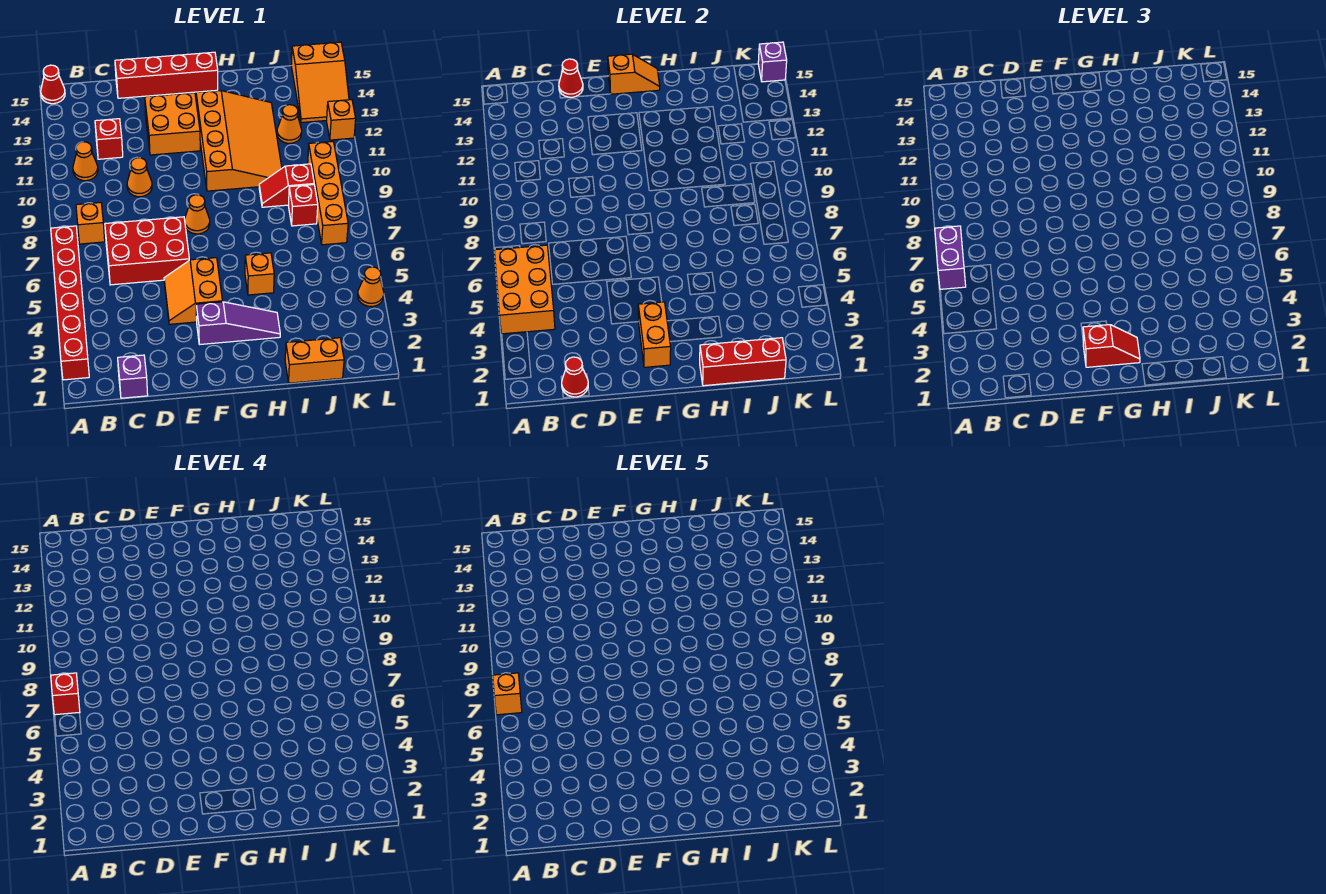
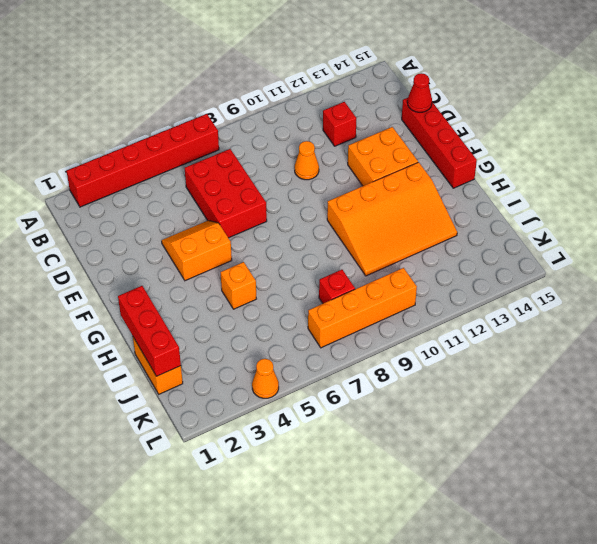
none -> red 1x1 cone [41,65,65,104]
none -> orange 1x1 brick [76,203,105,244]
none -> orange 1x1 cone [73,142,98,181]
none -> purple 1x1 brick [118,355,148,398]

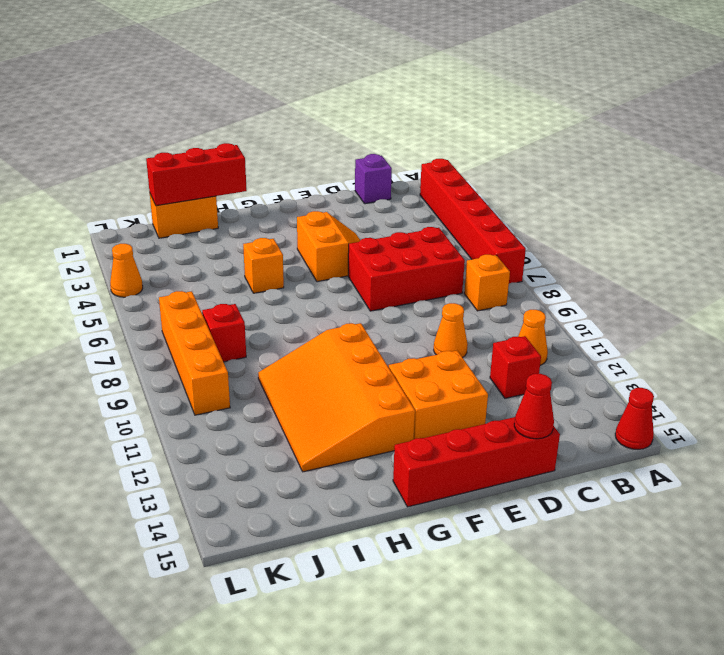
none -> purple 1x3 slope [196,302,280,344]
none -> orange 1x1 cone [185,195,210,234]
none -> red 1x2 slope [259,164,314,207]
none -> orange 1x1 cone [277,105,302,143]

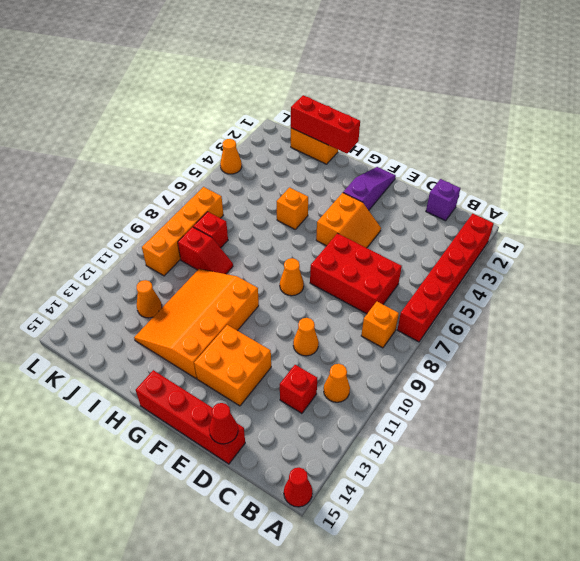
purple 1x3 slope [343,167,396,210] -> purple 1x3 slope turned to [196,302,280,344]
none -> orange 2x3 slope [291,42,349,123]
none -> orange 1x1 brick [327,100,356,140]
none -> orange 2x3 brick [494,245,555,334]
none -> red 1x1 cone [562,357,588,397]

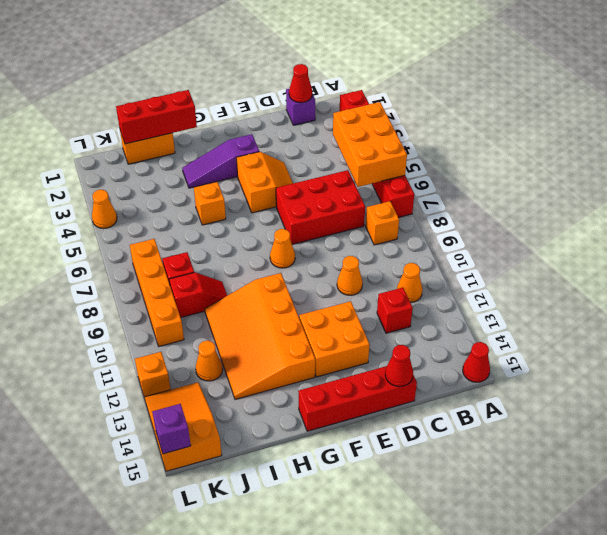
none -> orange 1x2 brick [638,302,671,367]
none -> orange 1x2 slope [608,54,660,94]
none -> purple 1x2 brick [935,226,966,289]
none -> red 1x2 slope [1083,325,1140,367]

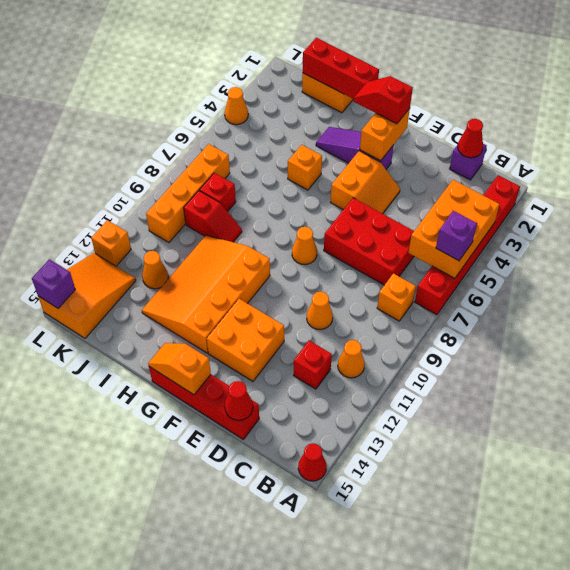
purple 1x1 brick [436,211,477,261] -> purple 1x2 brick [935,226,966,289]
none -> red 1x1 brick [51,673,80,715]
none -> orange 1x1 brick [493,673,522,715]

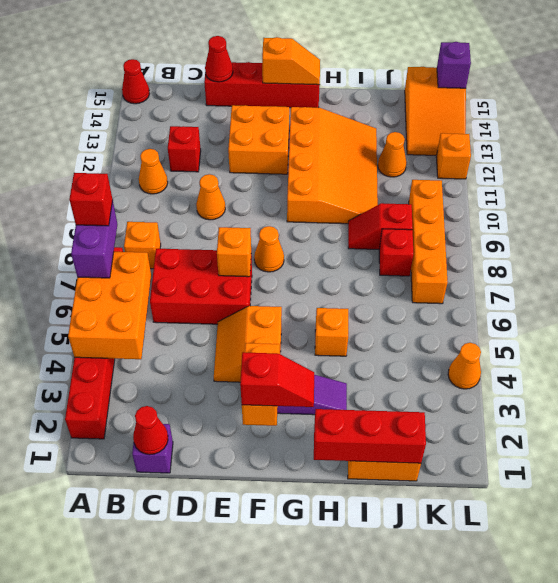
orange 1x1 brick [217,227,251,277] -> orange 1x1 brick moved to [493,673,522,715]

